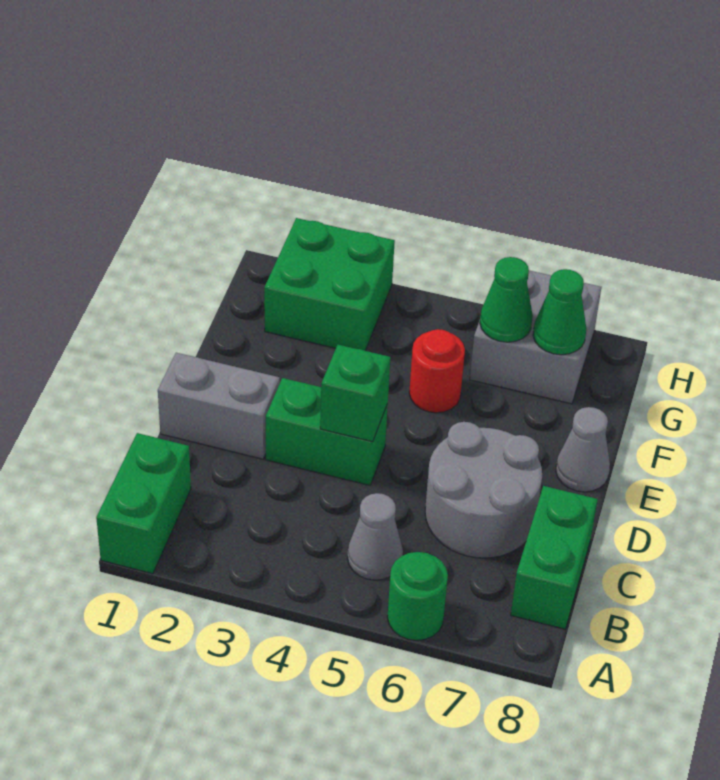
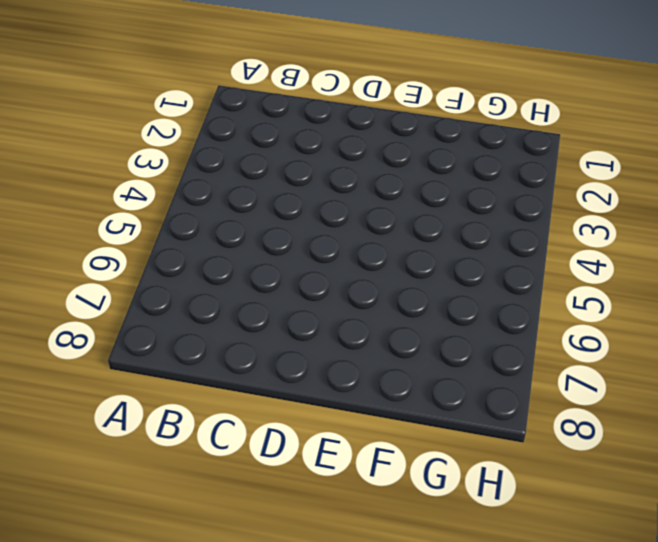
none -> green 1x2 brick [96,433,191,574]
none -> green 1x1 round brick [387,552,448,641]
none -> grey 1x1 cone [348,493,403,580]

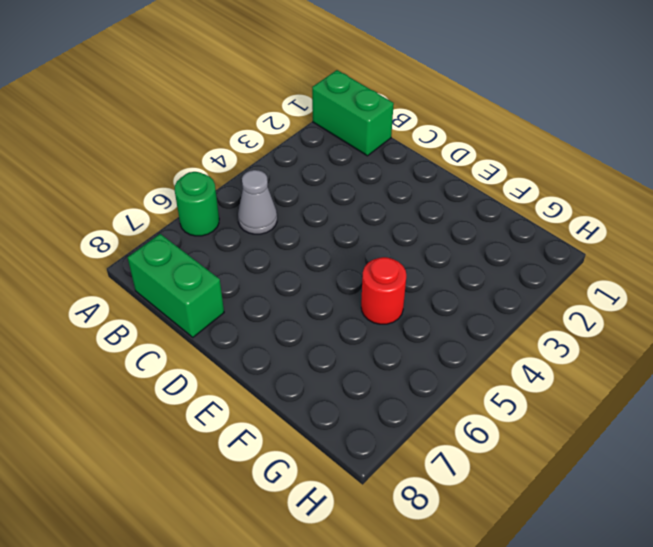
none -> grey 2x2 round brick [425,422,542,558]
none -> grey 1x2 brick [158,353,280,459]
none -> green 1x2 brick [266,378,388,485]

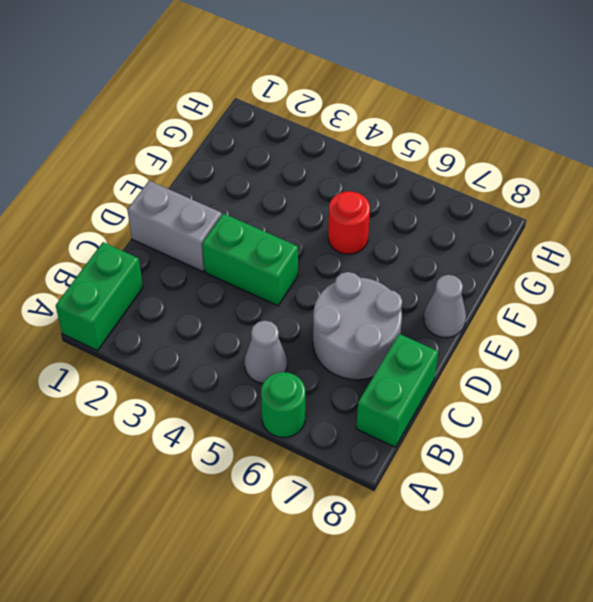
none -> green 2x2 brick [264,218,395,351]
none -> grey 2x2 brick [470,270,601,404]
none -> green 1x1 brick [320,345,390,442]

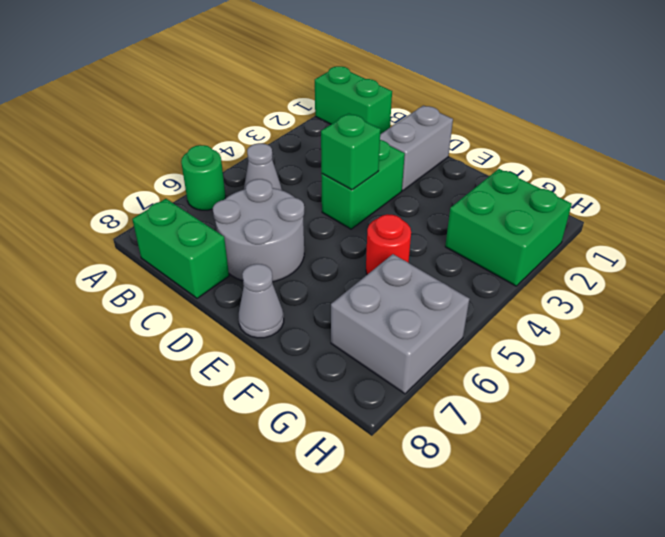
none -> green 1x1 cone [480,257,533,342]
none -> green 1x1 cone [533,269,586,355]

